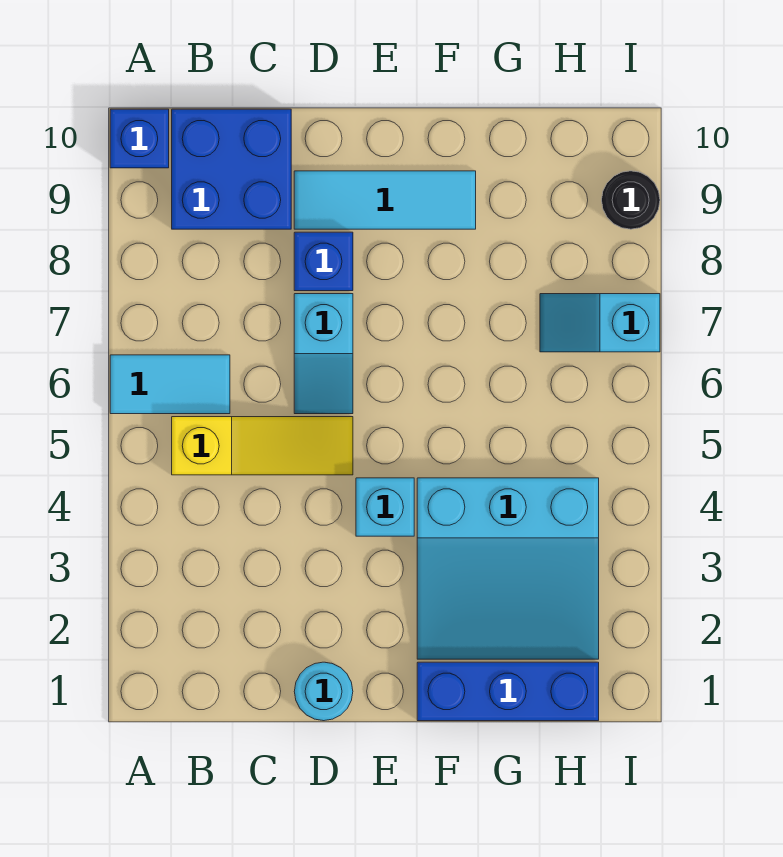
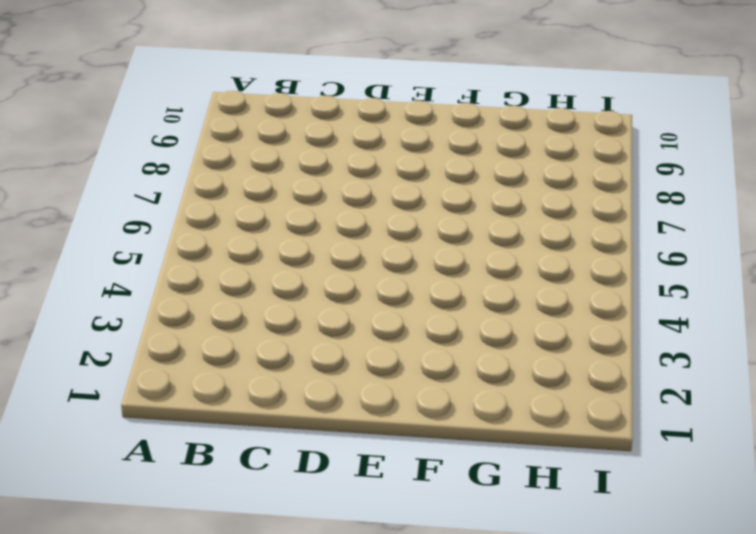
none -> cyan 1x2 tile [110,355,230,414]
none -> blue 1x1 brick [110,109,169,168]
none -> yellow 1x3 slope [172,417,353,475]

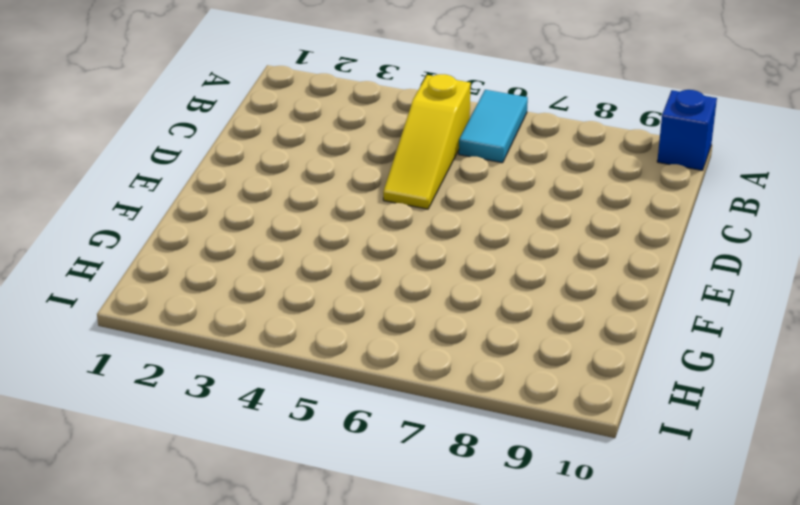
none -> blue 2x2 brick [172,109,291,229]
none -> cyan 1x1 round brick [294,662,353,721]
none -> cyan 1x2 slope [294,294,353,414]

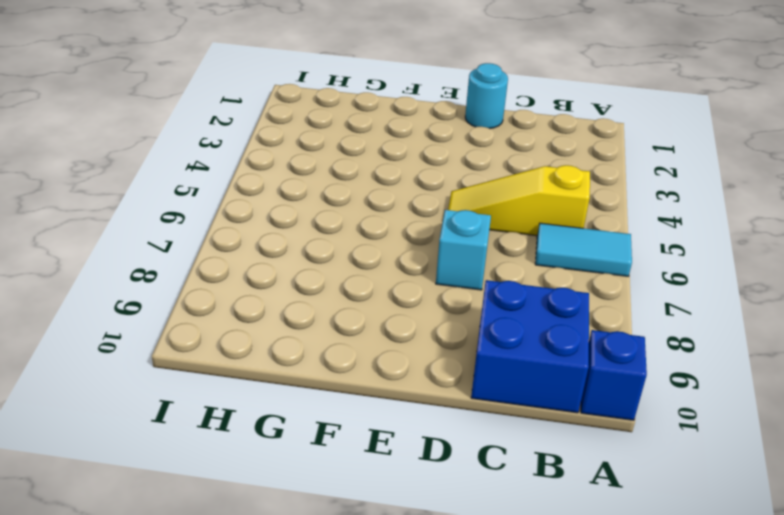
none -> blue 1x1 brick [294,232,353,291]
none -> cyan 1x3 tile [294,171,476,229]
none -> cyan 1x1 brick [356,478,414,536]

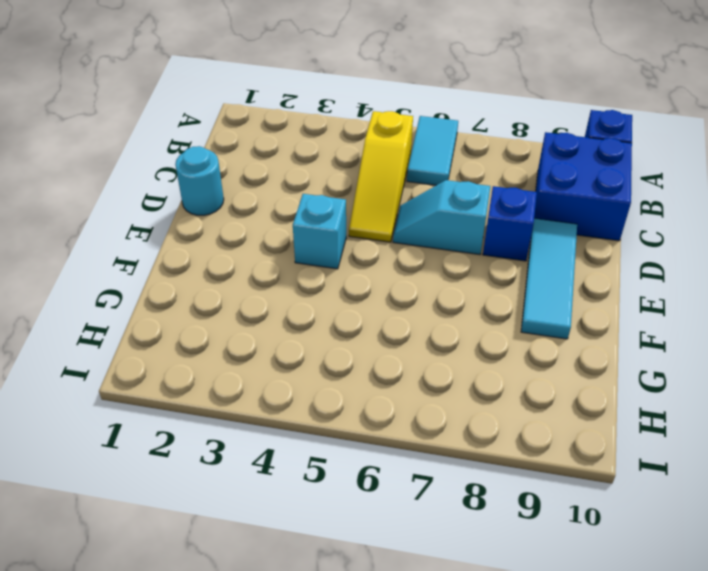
none -> blue 1x3 brick [417,662,599,721]
none -> cyan 3x3 slope [417,478,599,659]
none -> cyan 1x2 slope [540,294,660,352]

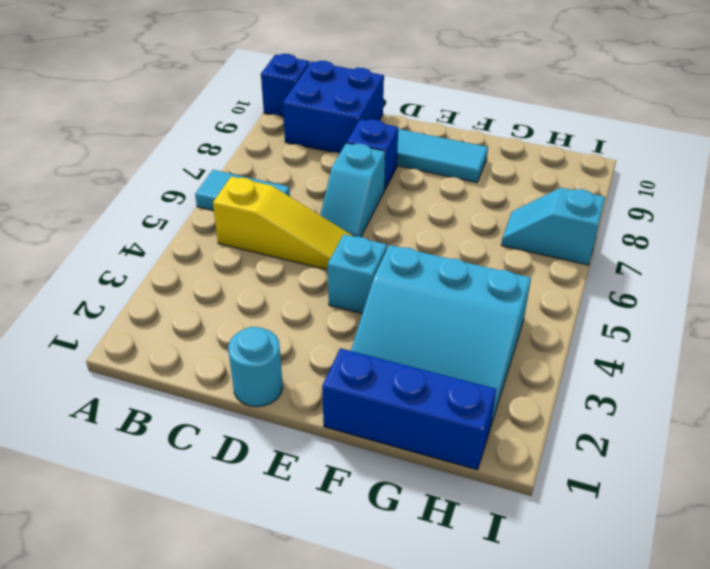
none -> black 1x1 round brick [602,171,660,229]

